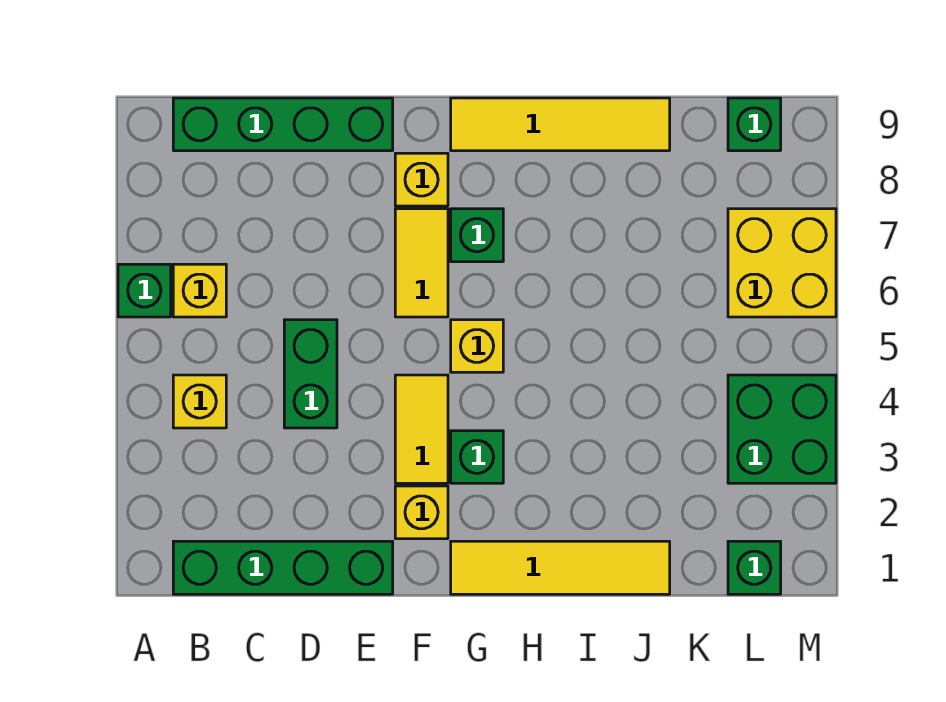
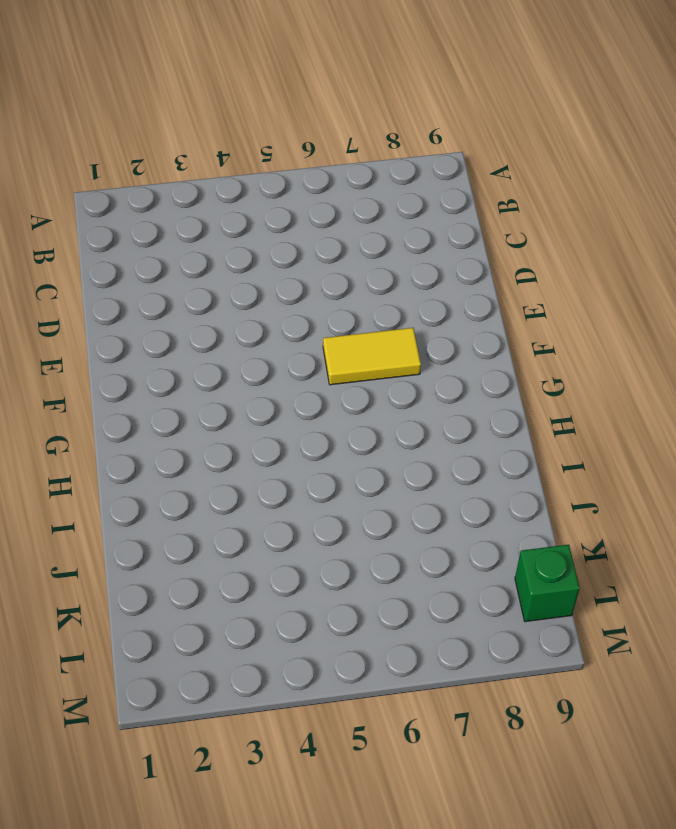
none -> green 1x1 brick [118,264,171,317]
none -> green 1x4 brick [173,541,393,594]
none -> yellow 1x1 brick [173,375,226,428]

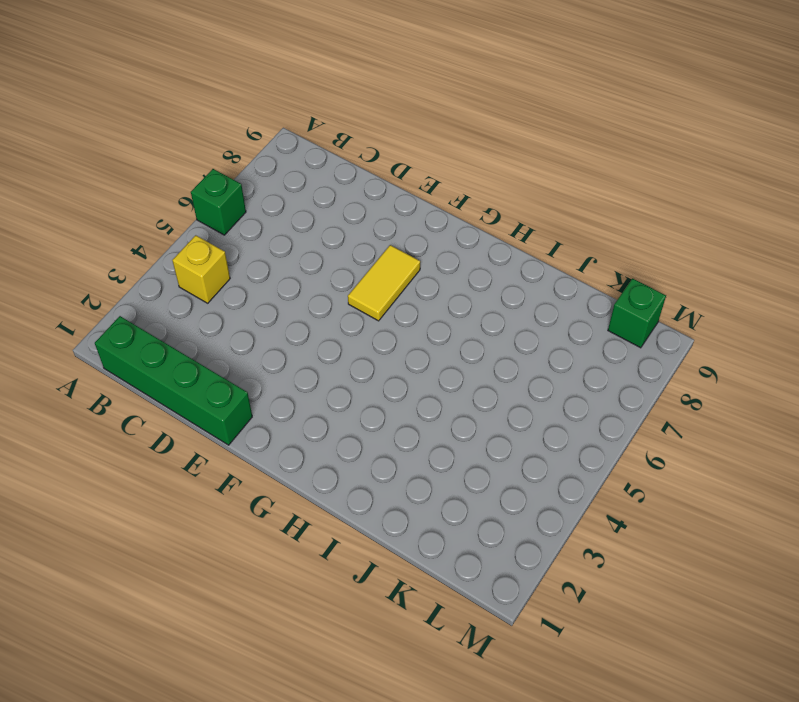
none -> yellow 1x1 brick [173,264,226,317]
none -> green 1x4 brick [173,98,393,151]
none -> green 1x2 brick [284,320,337,428]

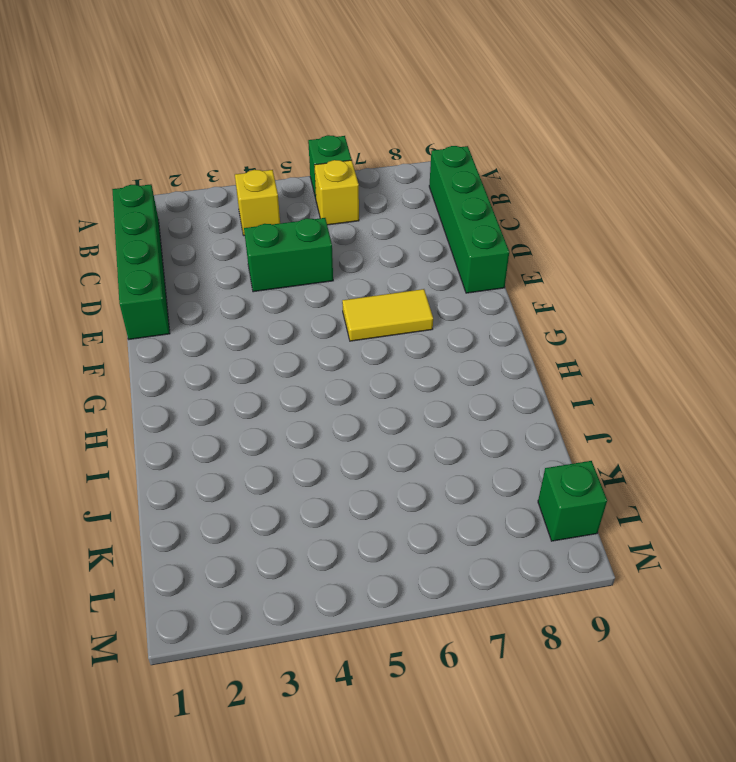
none -> yellow 1x1 brick [395,486,448,539]
none -> yellow 1x2 tile [395,375,448,483]
none -> yellow 1x1 brick [395,153,448,206]

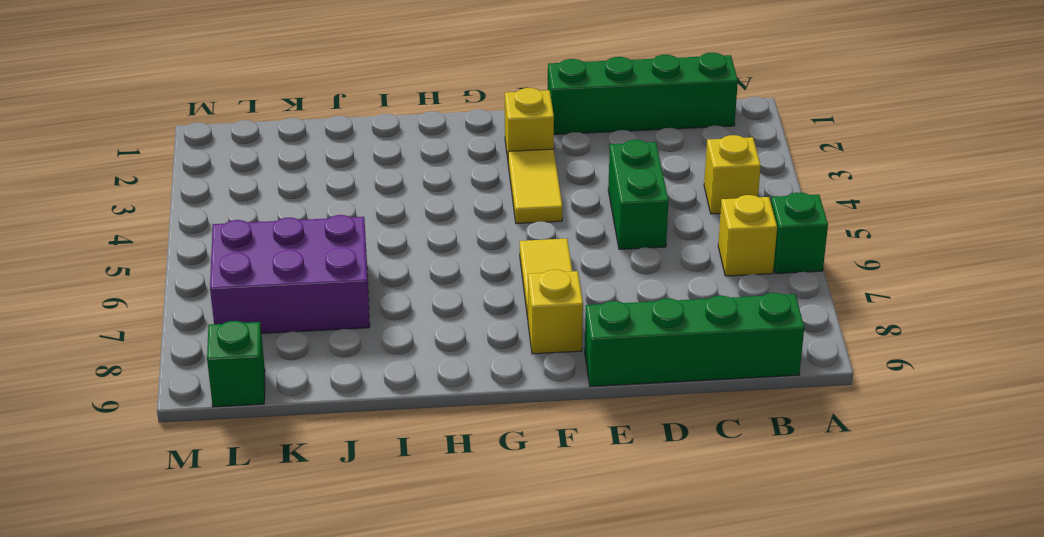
purple 2x3 brick [210,215,370,333] -> yellow 2x2 brick [728,209,836,317]
none -> yellow 1x4 tile [451,541,670,594]
none -> green 1x1 brick [451,431,503,483]
none -> yellow 1x1 brick [451,320,503,372]

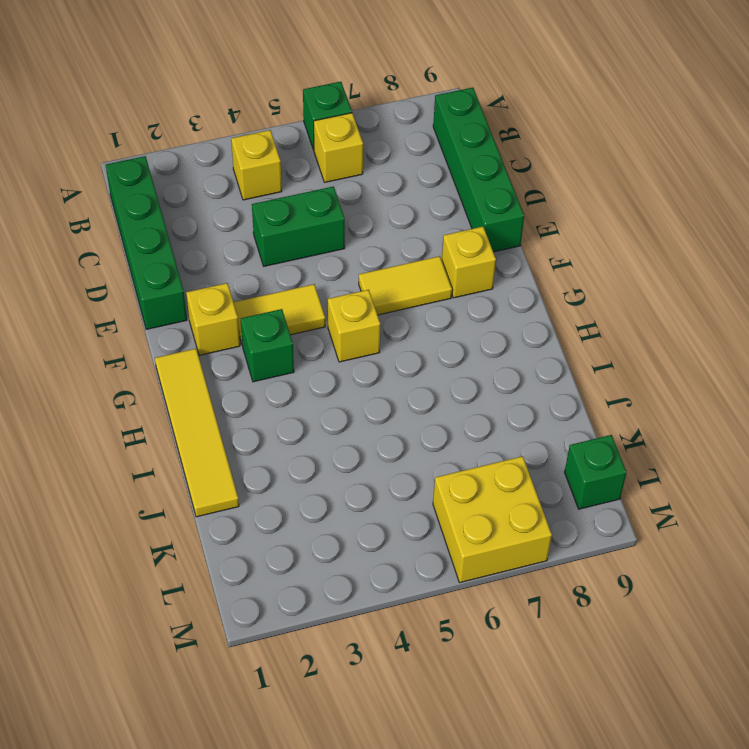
none -> green 1x1 brick [451,209,503,262]
none -> yellow 1x4 tile [451,98,670,151]
none -> green 1x1 brick [728,541,781,594]

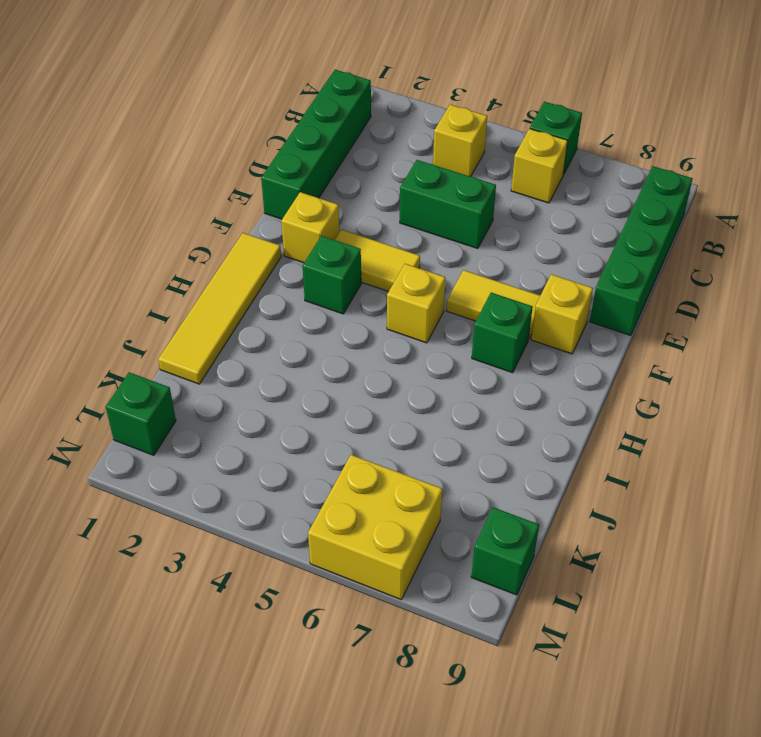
none -> yellow 1x4 tile [451,98,670,151]
none -> green 2x2 brick [728,375,836,483]

